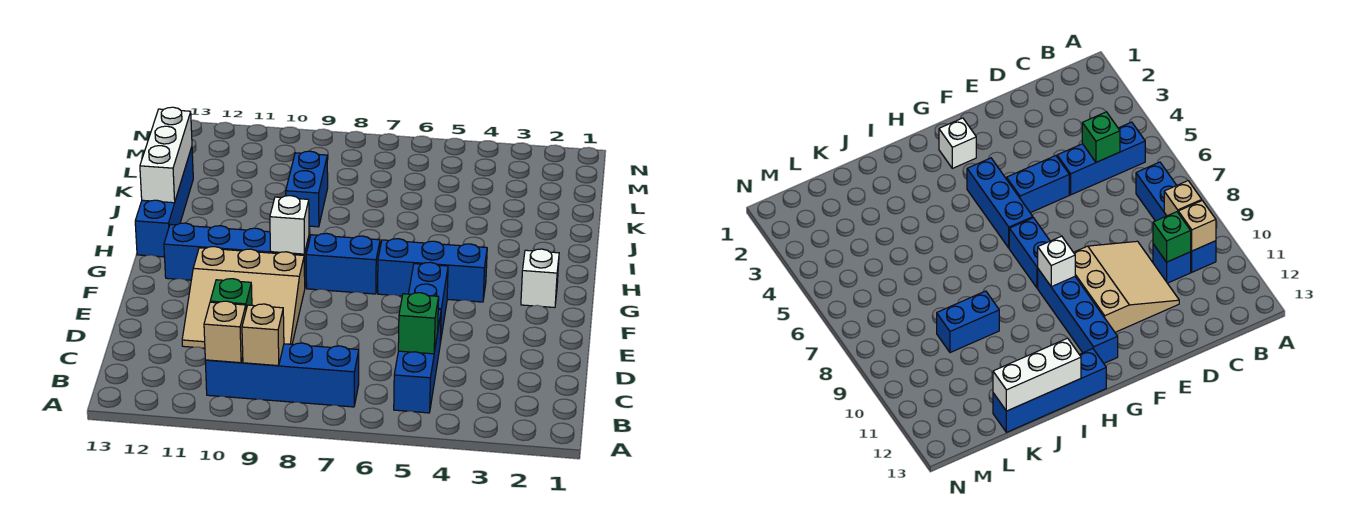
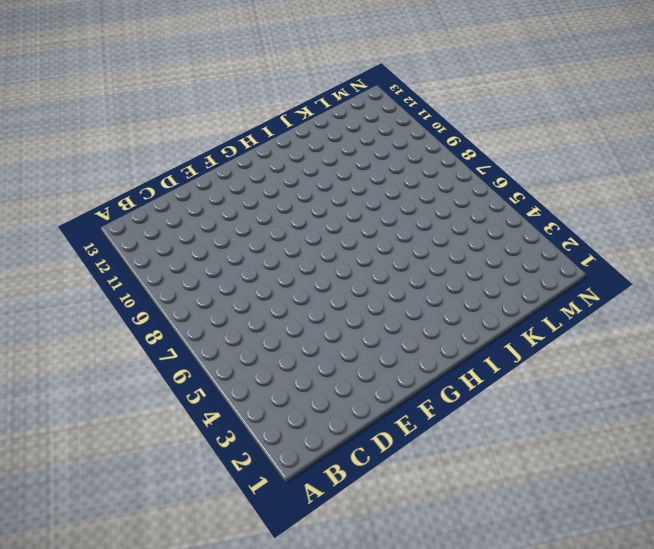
none -> blue 1x3 brick [394,310,441,413]
none -> blue 1x4 brick [205,343,359,407]
none -> blue 1x1 brick [1153,244,1191,283]

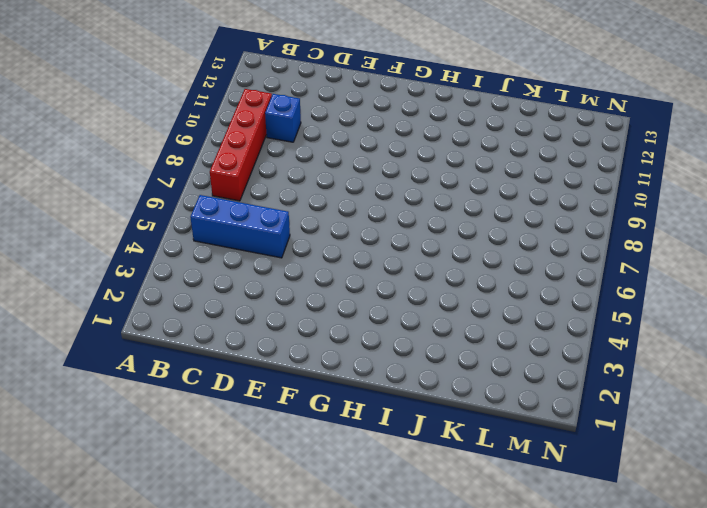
red 1x4 brick [210,89,272,201] -> blue 1x4 brick [205,343,359,407]
none -> tan 3x3 slope [182,247,305,348]
none -> blue 1x2 brick [409,262,448,342]
none -> white 1x1 brick [521,249,559,307]

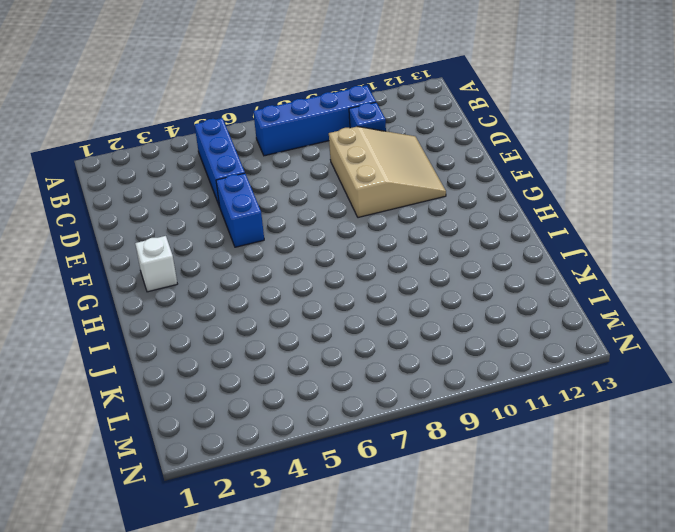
tan 3x3 slope [329,126,446,218] -> tan 3x3 slope turned to [182,247,305,348]
none -> blue 1x3 brick [378,239,487,302]
none -> blue 1x2 brick [306,233,380,294]
none -> blue 1x4 brick [164,223,309,286]

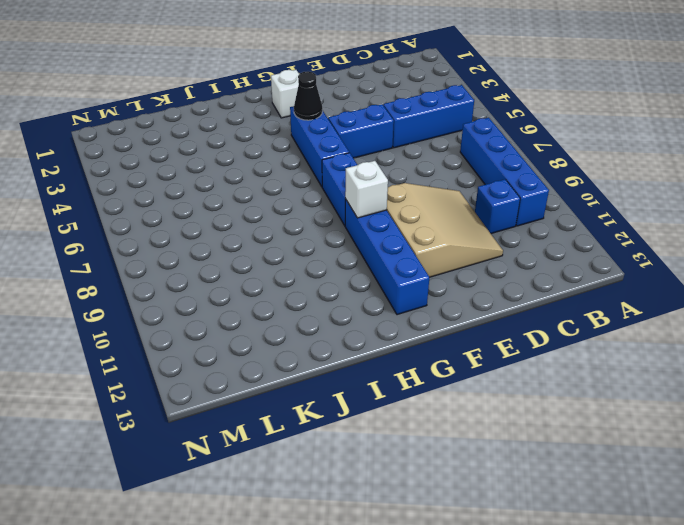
black 1x1 cone [294,71,322,120] -> none
none -> blue 1x4 brick [135,147,193,257]
none -> blue 1x2 brick [286,151,328,227]
none -> tan 1x1 brick [242,304,284,366]

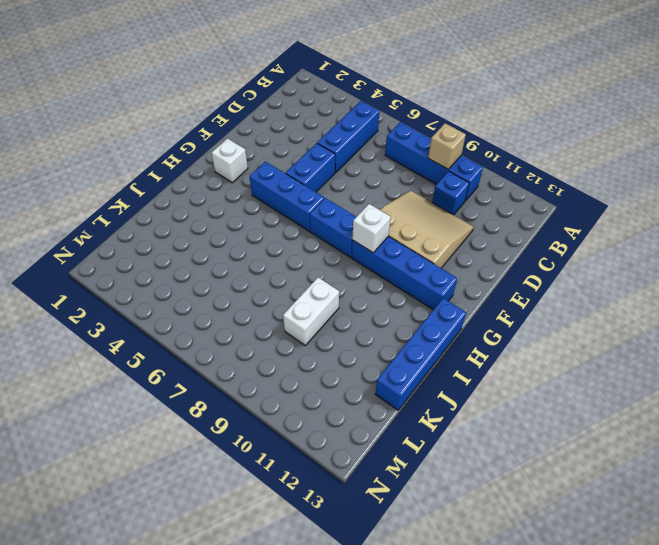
white 1x2 brick [283,277,339,345] -> blue 1x2 brick [286,151,328,227]
none -> tan 1x1 brick [204,301,246,363]
none -> green 1x1 brick [398,293,439,354]
none -> green 1x1 brick [210,279,252,309]

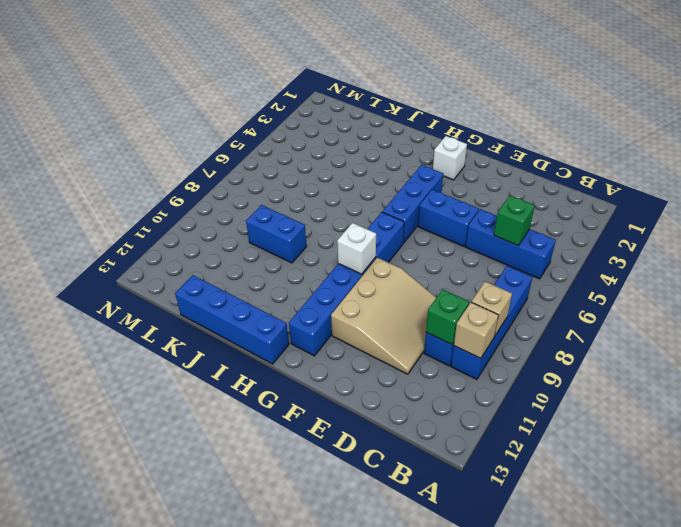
none -> white 1x3 brick [140,107,192,203]

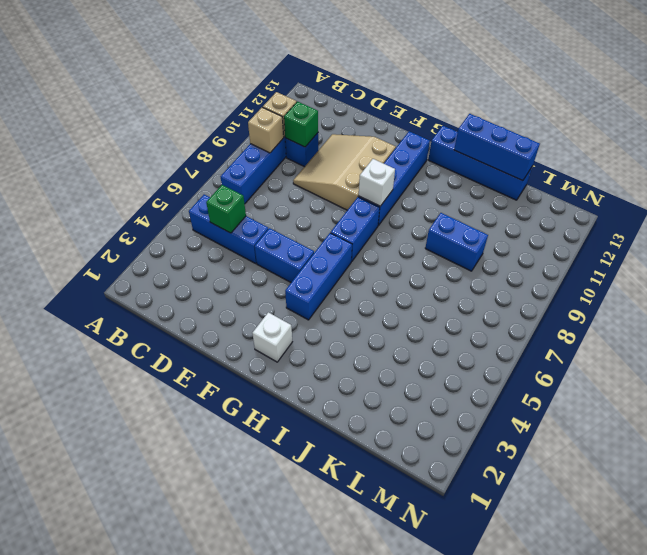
blue 1x3 brick [454,114,540,181] -> white 1x3 brick [140,107,192,203]

